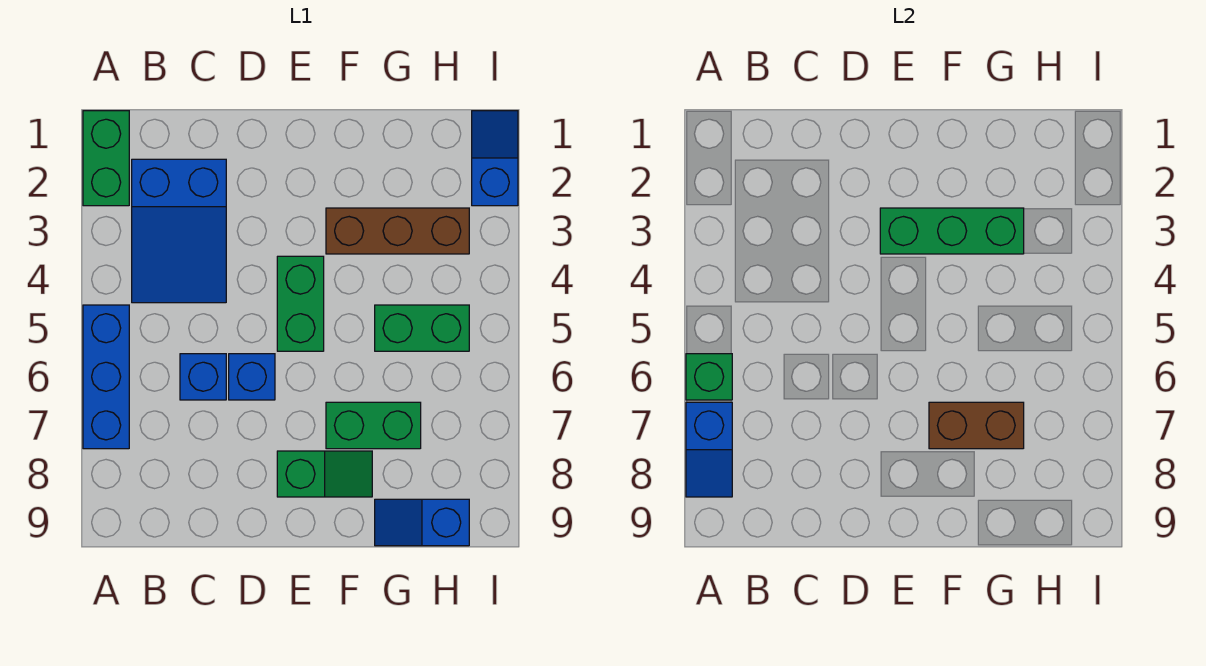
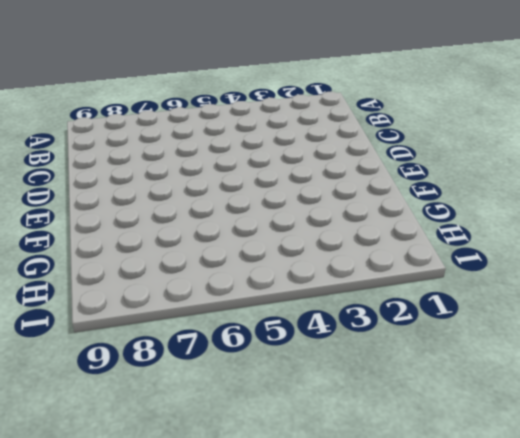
none -> green 1x2 brick [83,111,129,206]
none -> blue 1x3 brick [83,305,129,449]
none -> blue 2x3 slope [132,159,226,303]

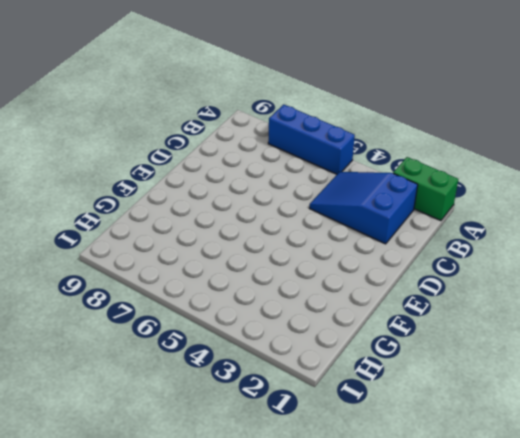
none -> blue 1x1 brick [180,354,226,400]
none -> blue 1x1 brick [229,354,275,400]
none -> green 1x2 brick [277,256,324,351]

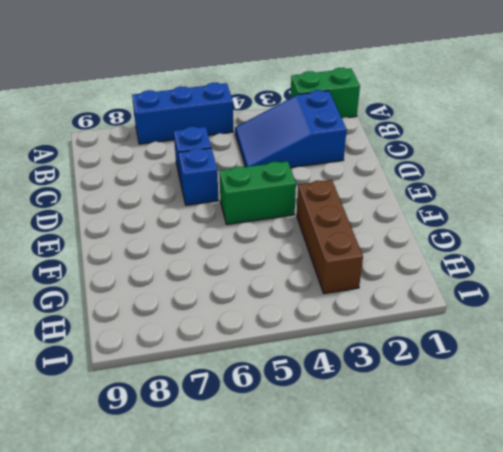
none -> green 1x2 slope [277,451,372,497]
none -> green 1x2 brick [326,402,421,449]
none -> green 1x2 brick [375,305,469,351]

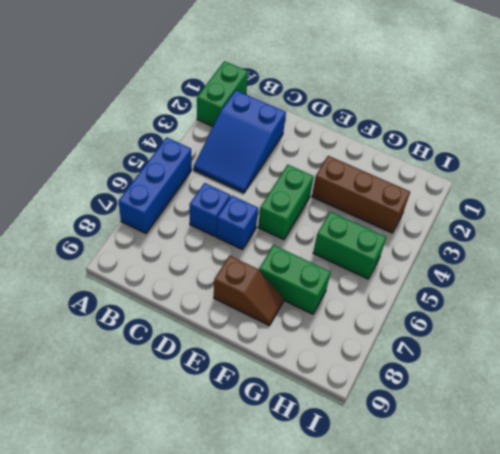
brown 1x2 slope [214,256,284,326] -> green 1x2 slope [277,451,372,497]
none -> blue 1x2 slope [375,499,469,546]
none -> blue 1x2 slope [472,111,518,206]
none -> green 1x1 brick [686,354,732,400]

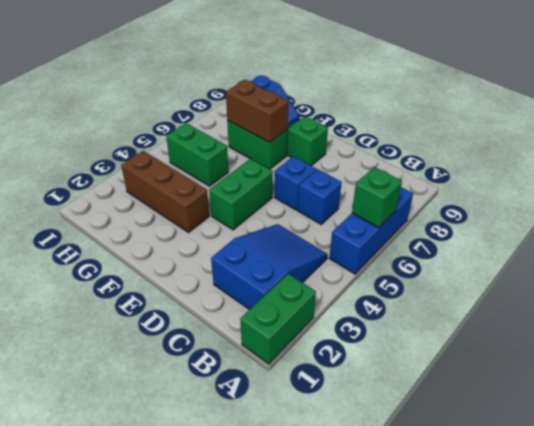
none -> blue 1x2 slope [472,111,518,206]
none -> blue 1x2 slope [686,402,732,497]
none -> green 1x3 brick [880,208,1024,254]

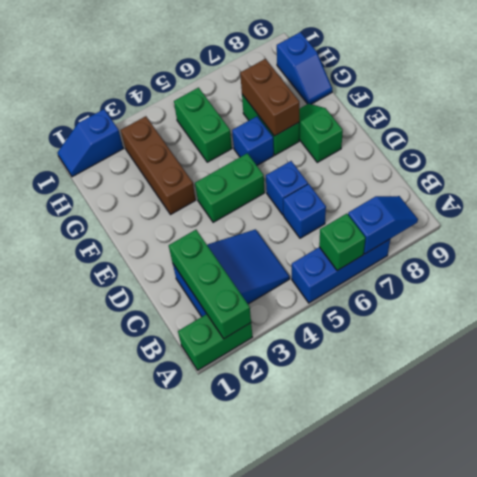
green 1x3 brick [169,230,251,339] -> green 1x3 brick moved to [880,208,1024,254]
blue 1x1 brick [232,116,274,165] -> none

